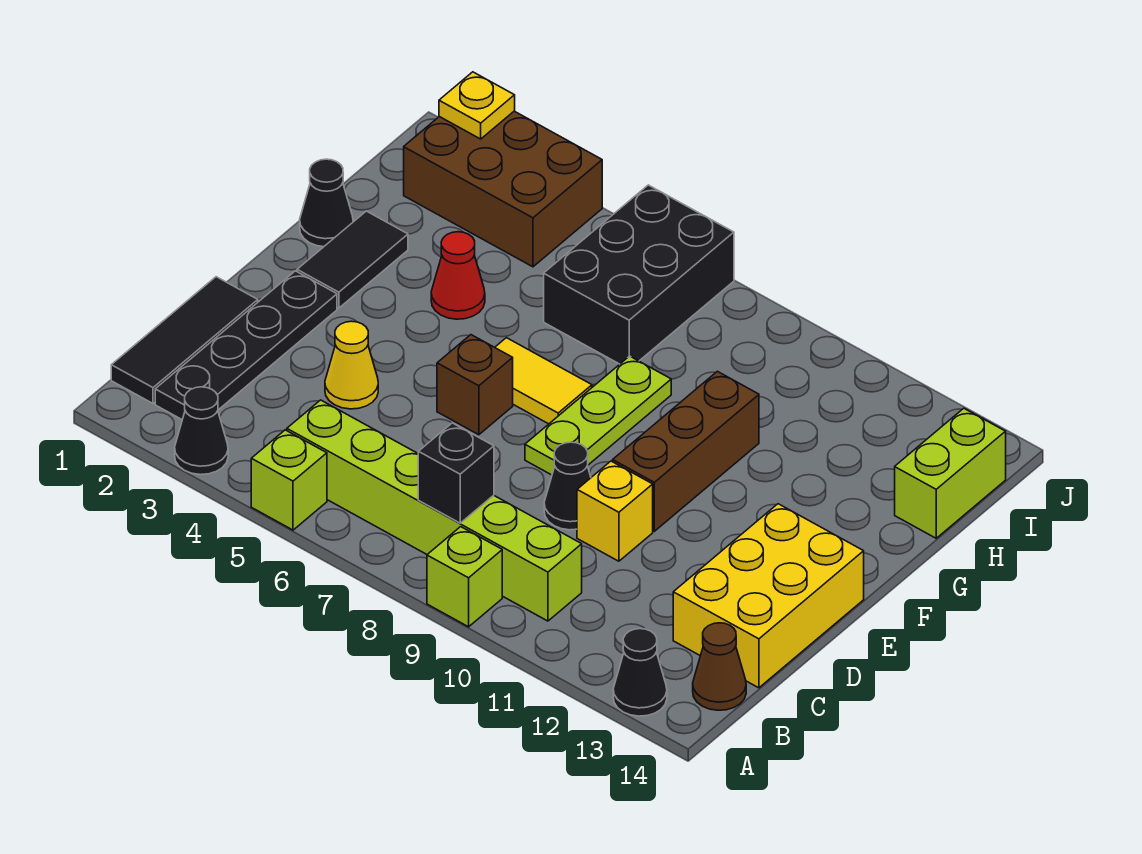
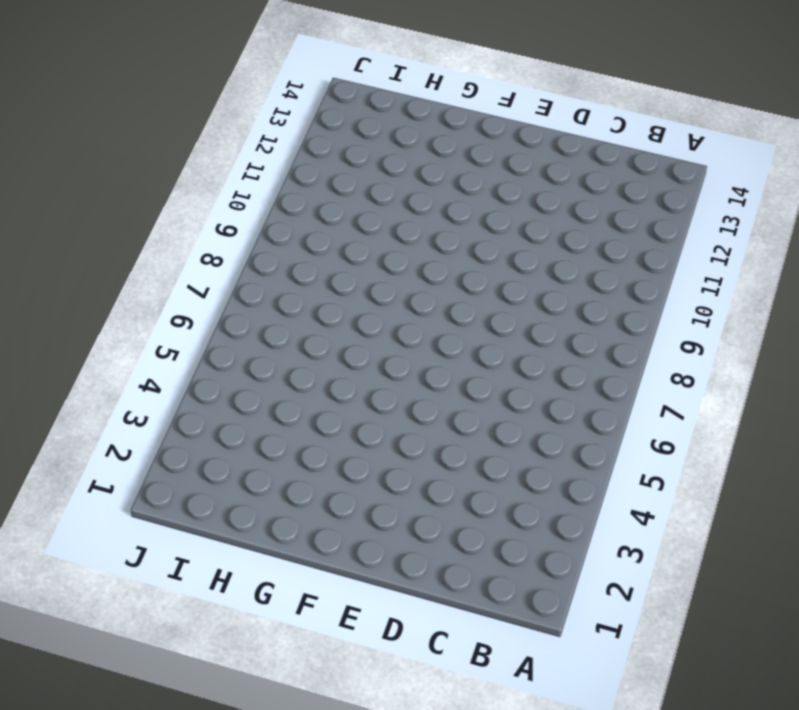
none -> black 1x1 cone [175,387,228,475]
none -> lime 1x1 brick [251,430,327,530]
none -> lime 1x1 brick [427,527,502,627]

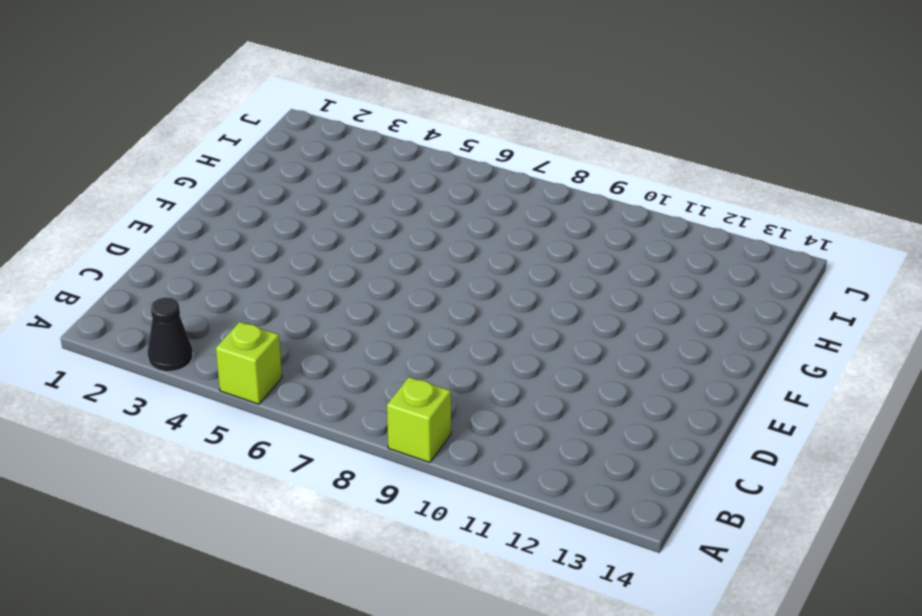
none -> black 1x1 cone [613,629,667,716]
none -> black 1x3 tile [111,277,258,403]
none -> black 1x4 plate [155,271,337,419]

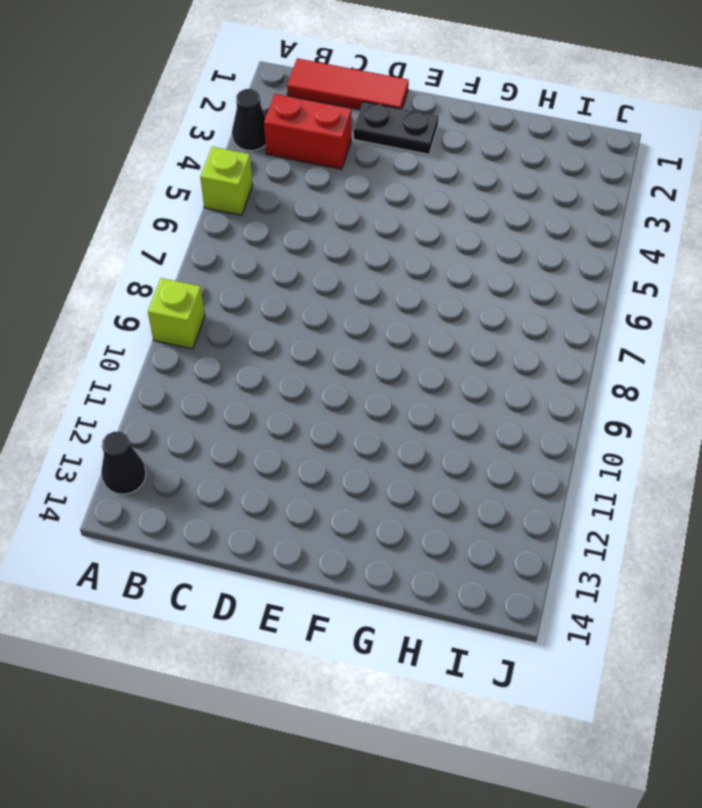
red 1x3 tile [287,58,409,110] -> black 1x3 tile [111,277,258,403]
red 1x2 brick [264,94,351,169] -> none
black 1x2 plate [354,101,438,154] -> black 1x4 plate [155,271,337,419]
none -> lime 1x6 brick [287,400,582,621]
none -> brown 1x1 cone [693,623,746,710]
none -> yellow 2x3 brick [673,504,864,688]

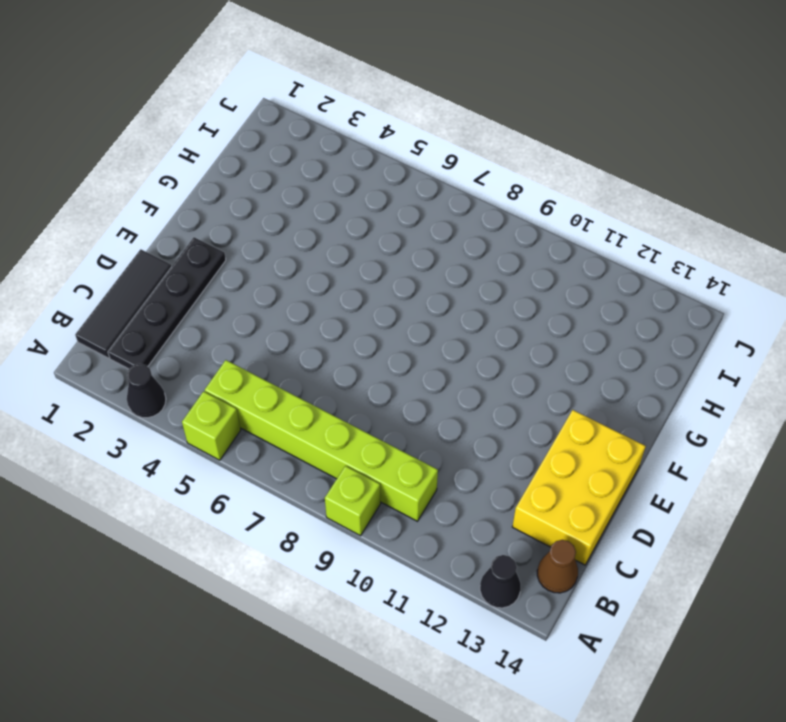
none -> yellow 1x1 cone [325,321,378,409]
none -> black 1x1 cone [544,442,591,530]
none -> yellow 1x1 brick [577,461,653,561]

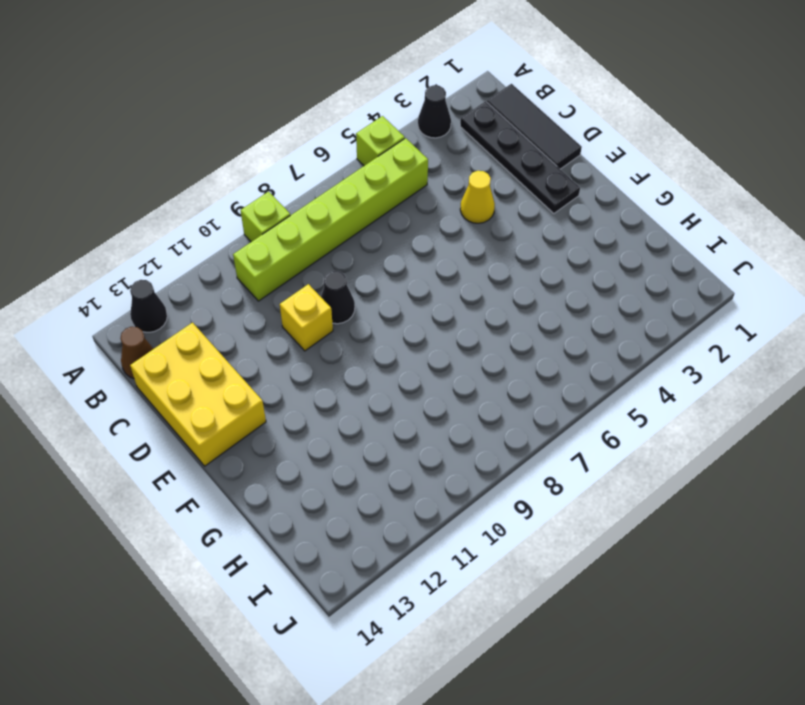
none -> brown 1x1 brick [437,335,513,435]
none -> lime 1x3 plate [525,356,671,475]
none -> brown 1x3 brick [613,371,759,531]

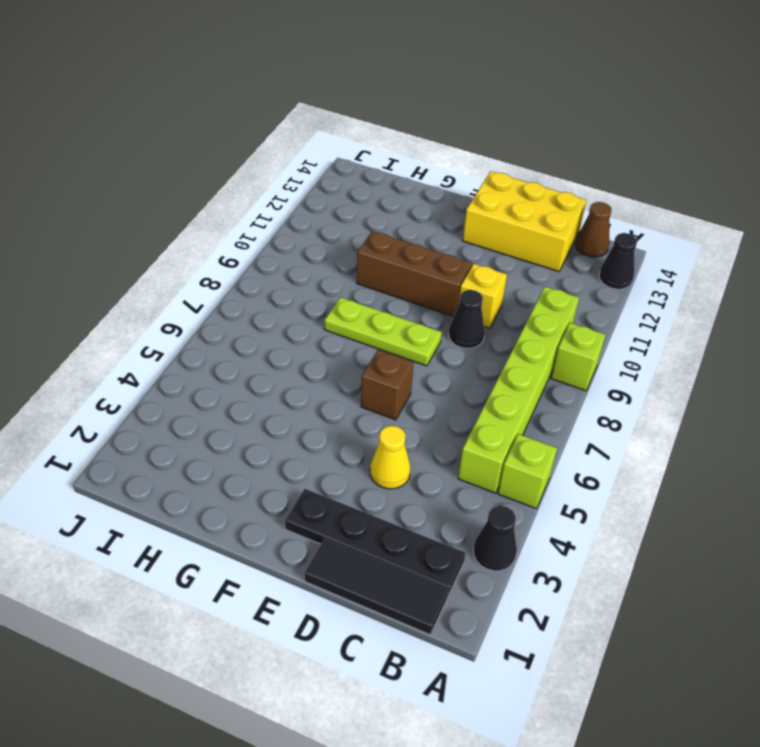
none -> black 1x2 tile [297,211,408,308]
none -> yellow 1x2 tile [495,338,592,424]
none -> black 1x1 cone [300,159,353,247]

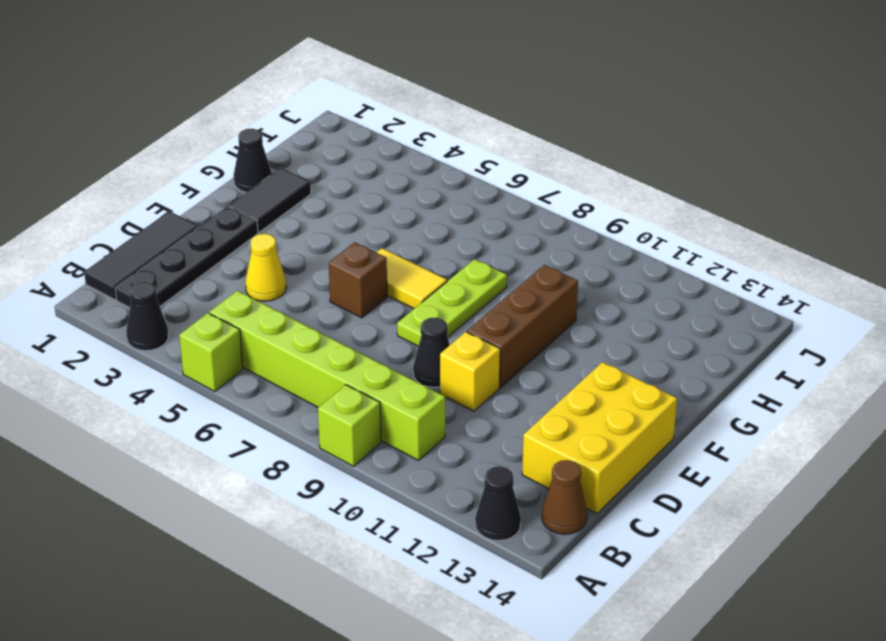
none -> red 1x1 cone [431,232,485,319]
none -> black 2x3 brick [544,185,734,364]
none -> lime 1x2 brick [895,408,1006,538]

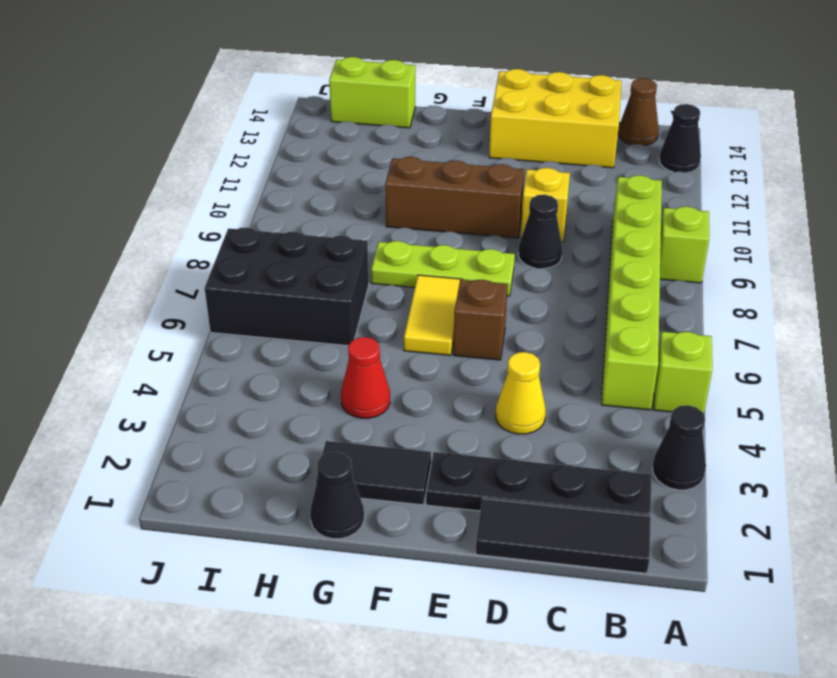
none -> brown 2x3 brick [404,111,602,267]
none -> black 1x1 brick [418,423,494,523]
none -> yellow 1x1 plate [439,72,515,139]

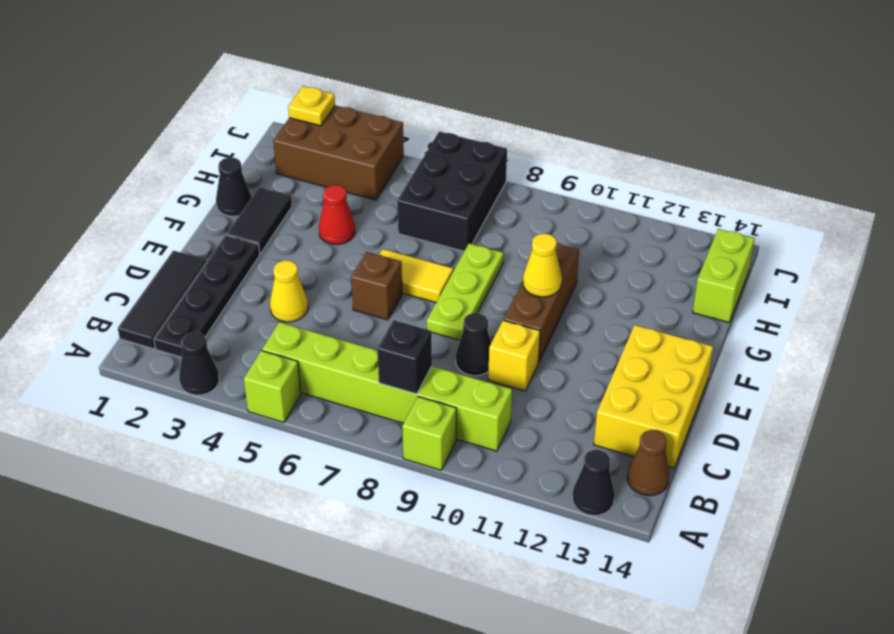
yellow 1x1 cone [523,234,562,297] -> none

